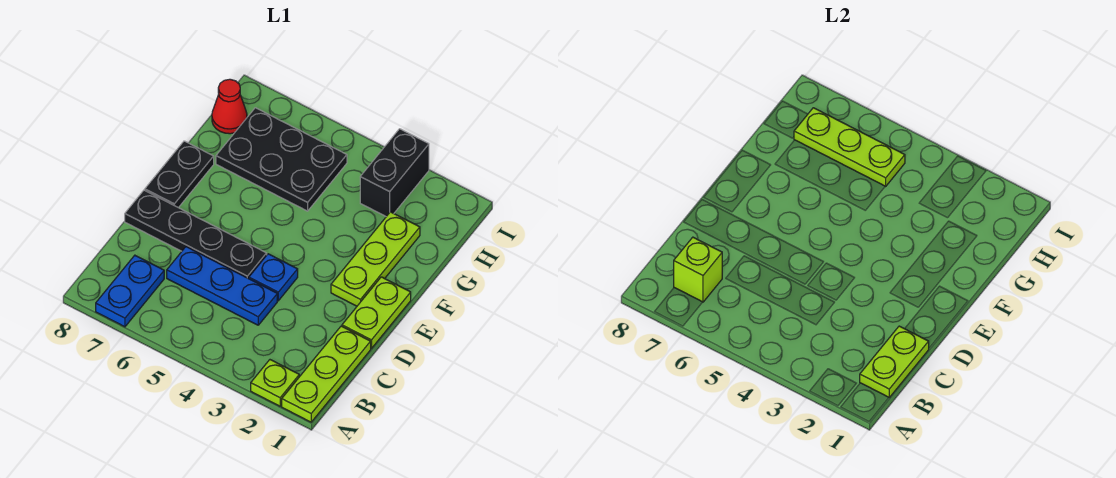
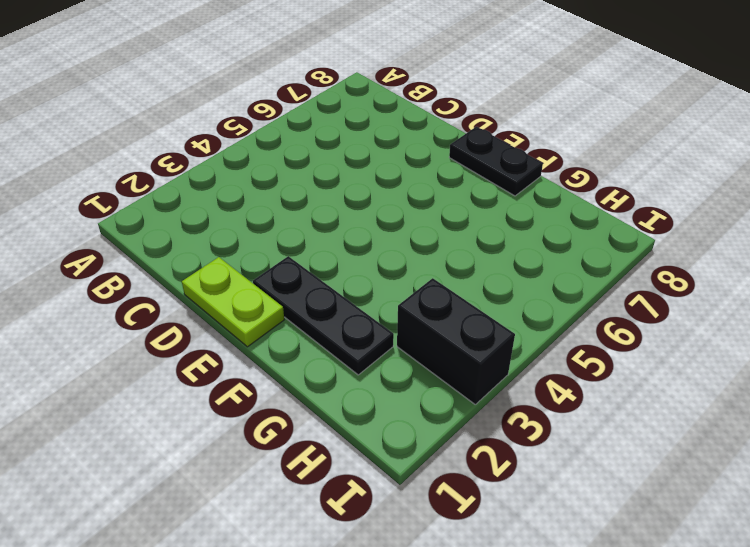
black 1x3 plate [253,256,394,375] -> lime 1x3 plate [331,212,420,306]
none -> lime 1x3 plate [282,326,371,422]
none -> lime 1x1 plate [251,360,299,406]
none -> blue 1x2 plate [96,255,164,327]

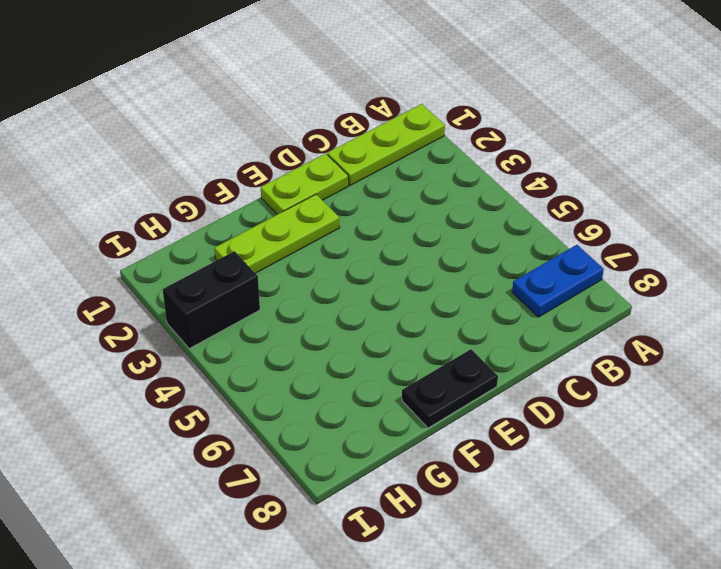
none -> lime 1x1 plate [251,360,299,406]
none -> blue 1x3 plate [167,247,277,325]
none -> blue 1x1 plate [249,254,298,301]

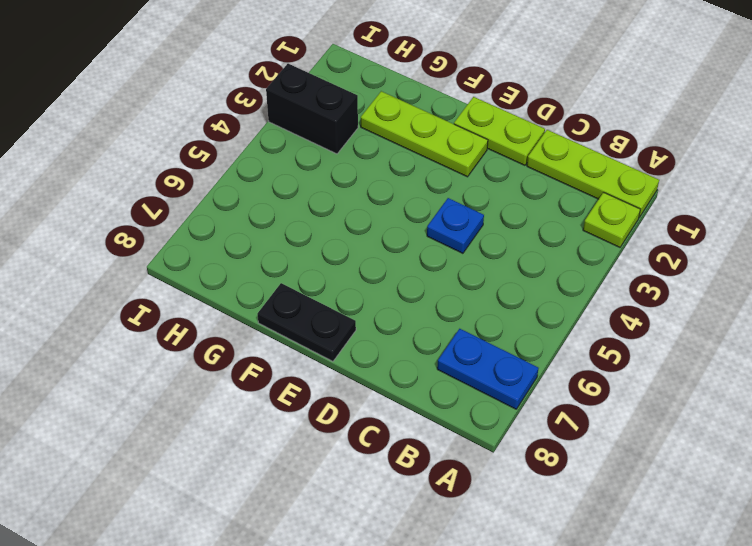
none -> blue 1x3 plate [167,247,277,325]
none -> black 1x4 plate [125,190,267,279]
none -> black 2x3 plate [216,108,347,211]

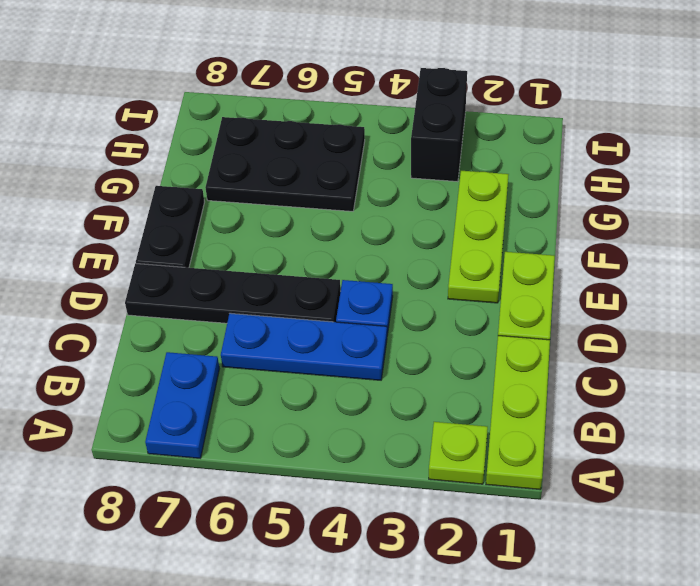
none -> red 1x1 cone [212,79,247,134]
none -> lime 1x2 plate [860,326,929,397]
none -> lime 1x1 brick [674,237,722,302]

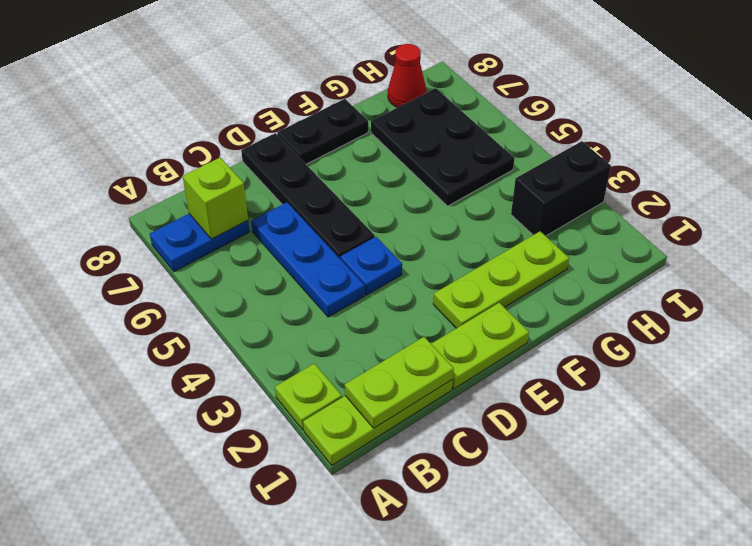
none -> lime 1x3 plate [794,108,905,187]

